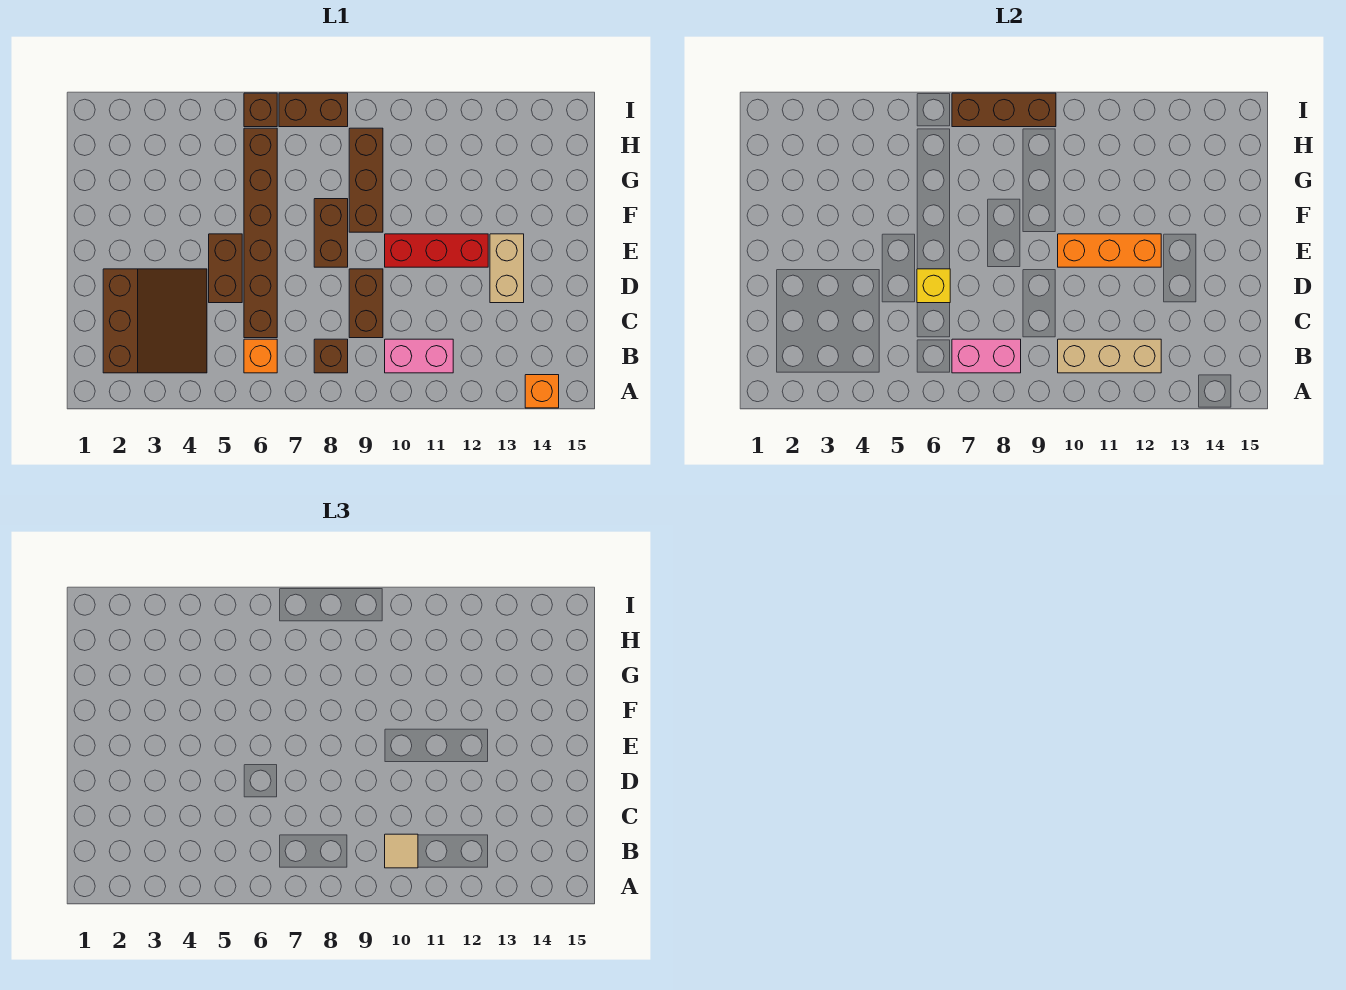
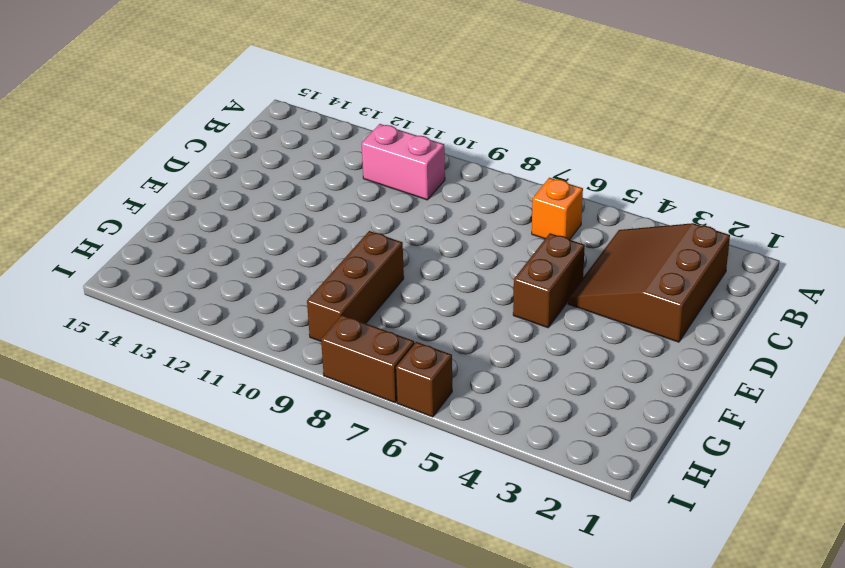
none -> orange 1x1 brick [525,375,559,408]
none -> brown 1x1 brick [314,339,348,373]
none -> brown 1x6 brick [244,128,277,338]

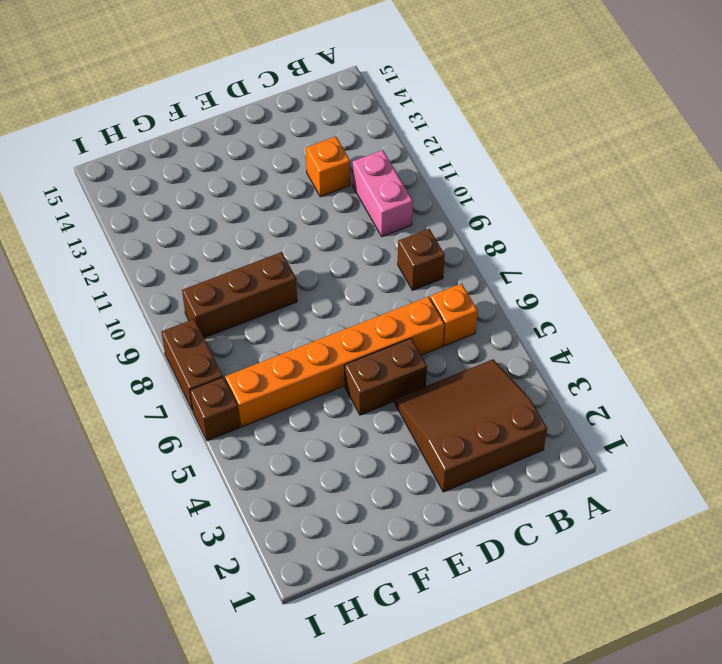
orange 1x6 brick [225,297,444,427] -> brown 1x6 brick [244,128,277,338]
orange 1x1 brick [306,137,350,197] -> orange 1x1 brick moved to [525,375,559,408]
none -> brown 1x2 brick [349,269,383,338]
none -> tan 1x2 brick [490,234,524,303]
none -> brown 1x2 brick [314,199,348,267]

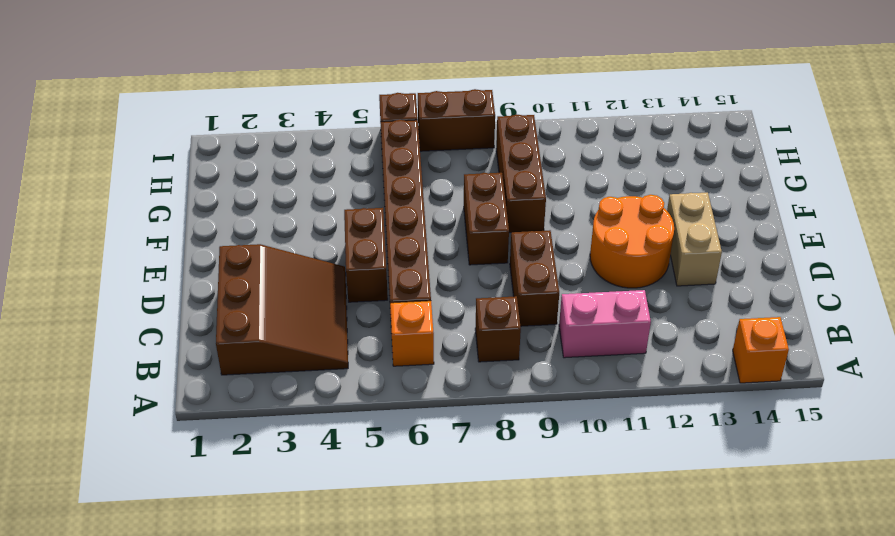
orange 2x2 round brick [590,195,674,288] -> red 1x3 brick [385,234,488,267]
none -> pink 1x2 brick [952,339,1021,373]
none -> tan 1x3 brick [1058,339,1161,373]
none -> yellow 1x1 brick [917,269,950,303]

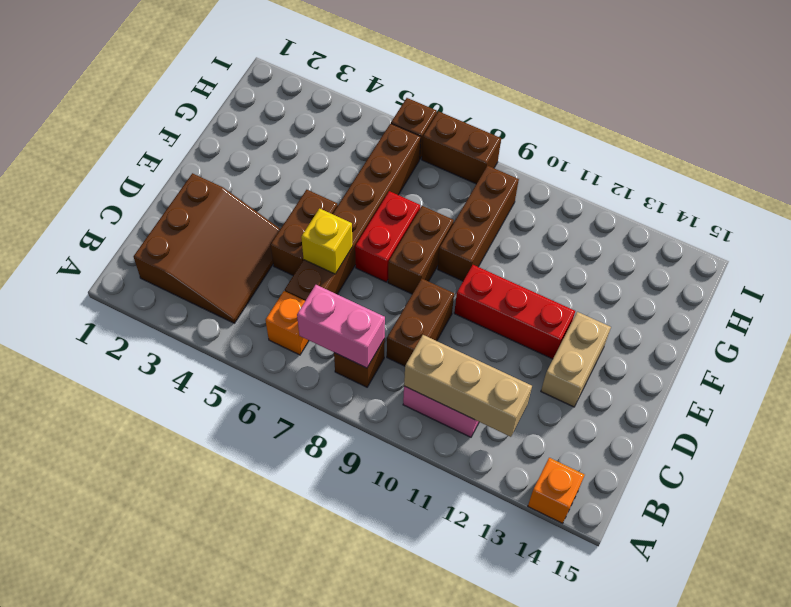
red 1x2 brick [355,191,420,282] -> none
none -> orange 1x3 brick [1058,234,1161,267]
none -> brown 1x3 brick [952,93,1056,127]
none -> tan 1x1 tile [385,834,418,868]

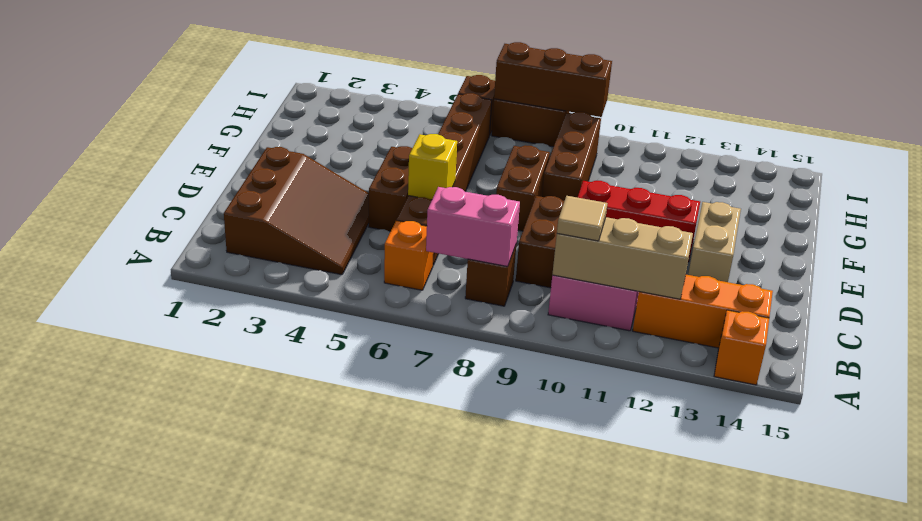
orange 1x3 brick [633,275,773,348] -> orange 1x3 brick moved to [1058,234,1161,267]

